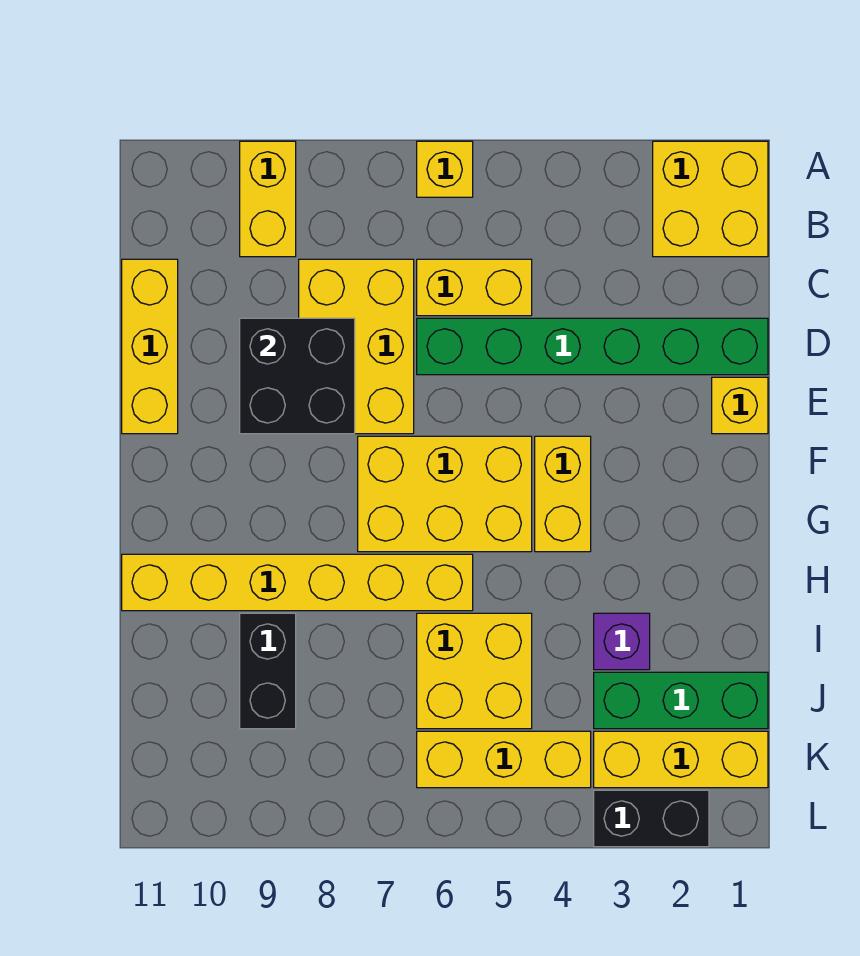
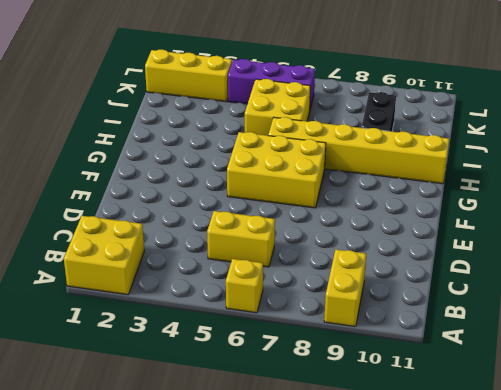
purple 1x3 brick [228,59,315,109] -> yellow 1x3 brick [417,731,591,788]
none -> yellow 2x3 brick [299,259,414,434]
none -> yellow 1x3 brick [122,259,178,434]
none -> green 1x6 brick [417,318,768,375]

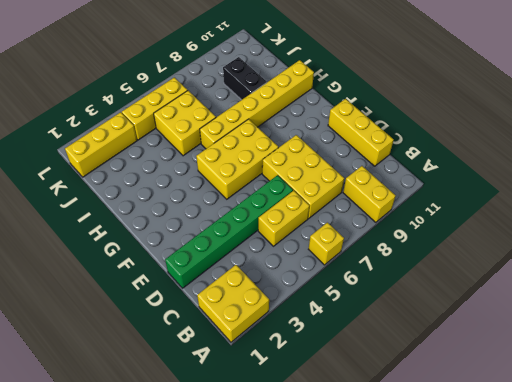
none -> yellow 1x1 brick [712,377,768,434]
none -> yellow 1x2 brick [535,436,591,552]
none -> purple 1x1 brick [594,613,650,670]

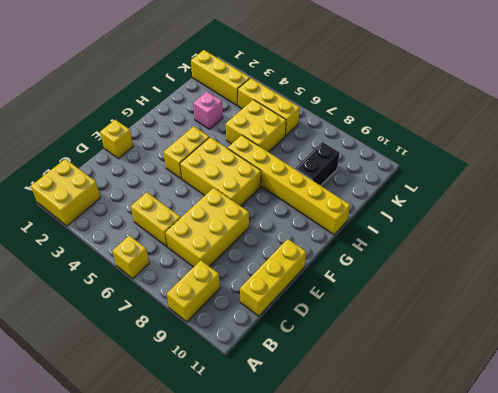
pink 1x1 brick [193,92,223,129] -> purple 1x1 brick [594,613,650,670]
none -> green 1x6 brick [417,318,768,375]
none -> green 1x3 brick [594,672,768,729]
none -> black 1x2 brick [594,790,709,847]

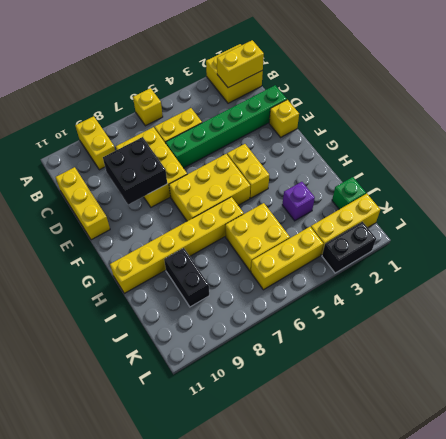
yellow 1x2 brick [217,40,264,88] -> none
green 1x1 brick [332,177,366,209] -> green 1x3 brick [594,672,768,729]

